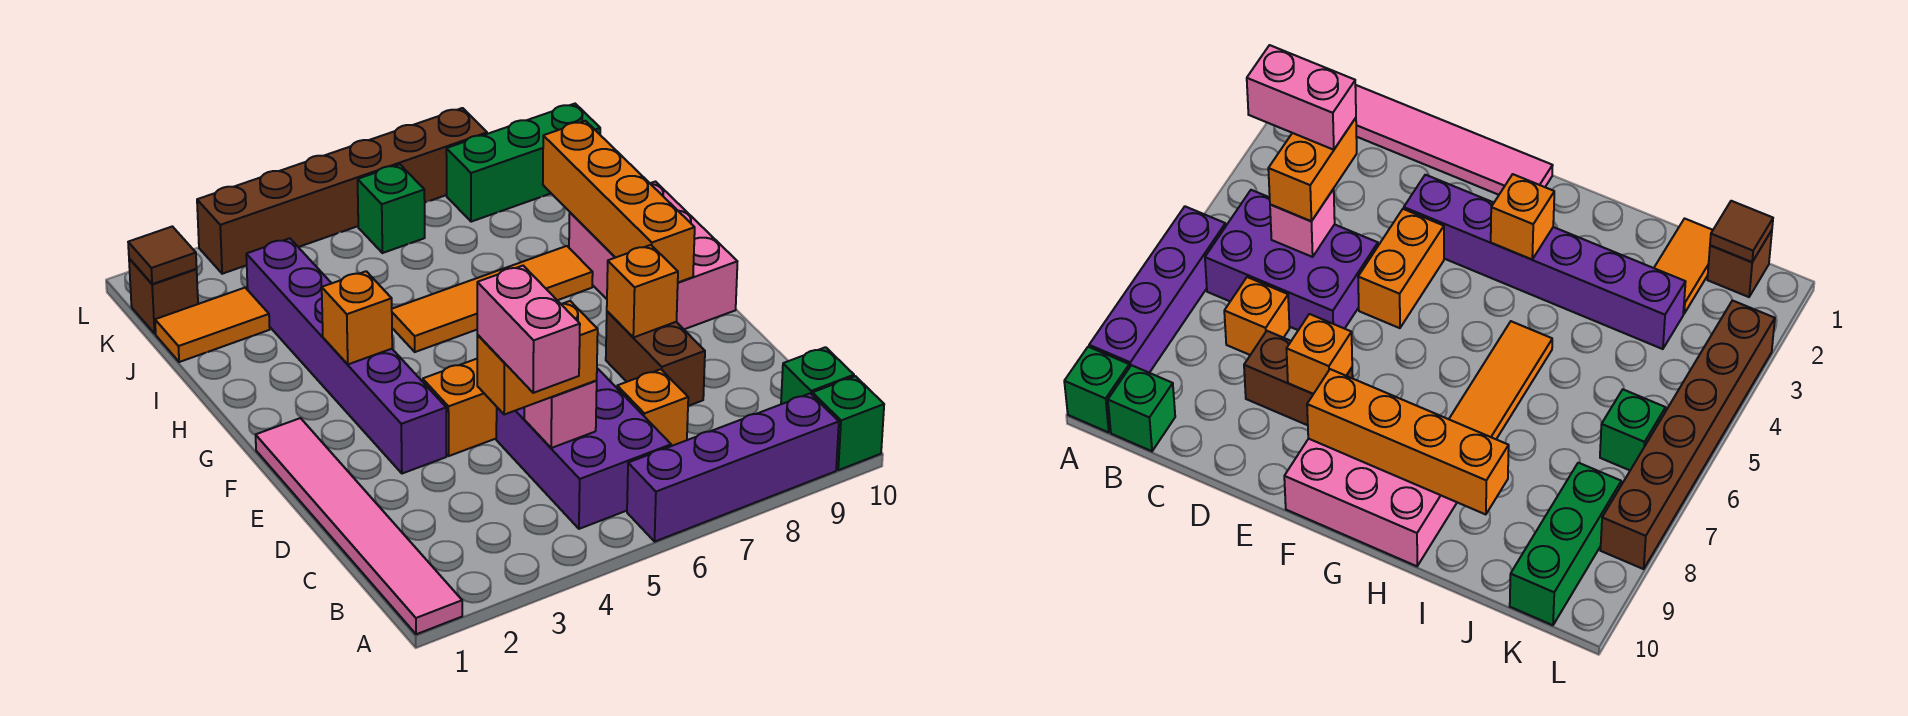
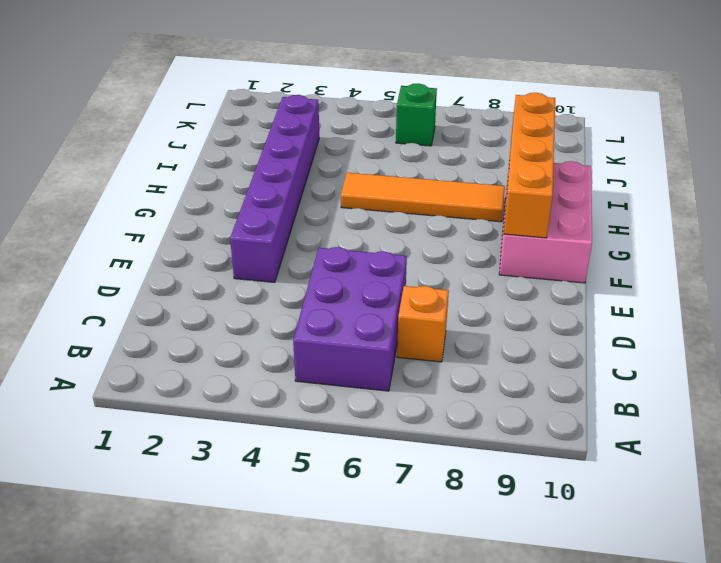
none -> pink 1x6 tile [256,418,462,634]
none -> purple 1x4 brick [627,393,839,541]
none -> green 1x1 brick [812,376,884,470]

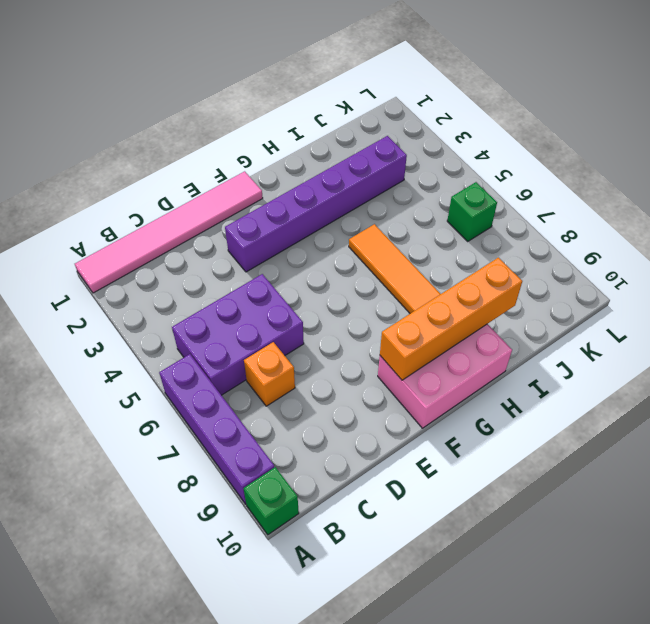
none -> green 1x1 brick [781,347,854,404]
none -> brown 1x2 brick [606,311,705,406]
none -> orange 1x2 brick [423,359,497,456]

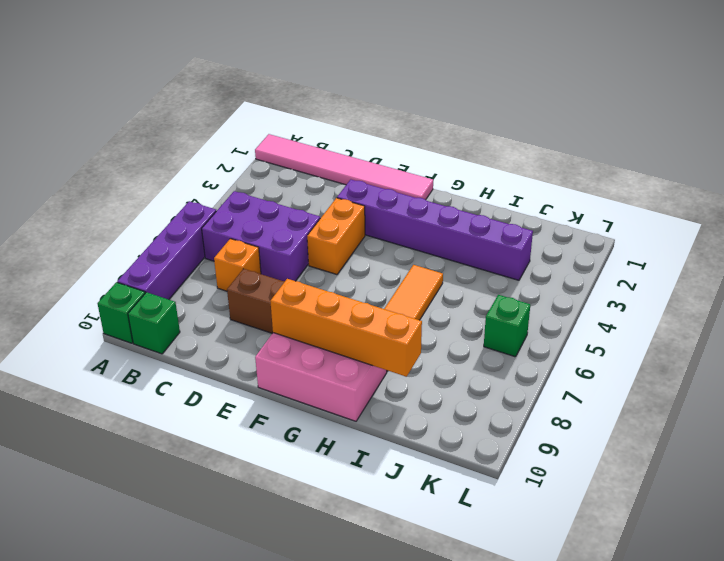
none -> orange 1x2 tile [155,288,270,362]
none -> brown 1x1 brick [129,259,198,334]
none -> green 1x3 brick [446,104,600,222]

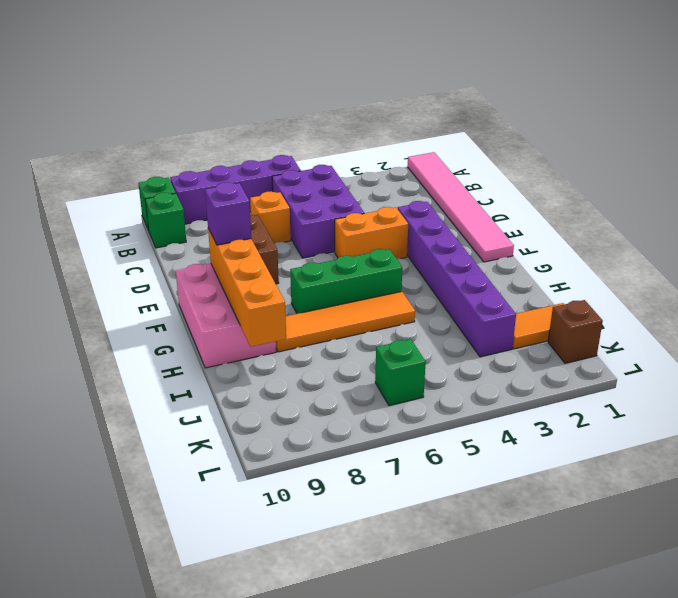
purple 1x1 brick [205,182,251,245] -> none
green 1x3 brick [290,249,402,314] -> green 1x3 brick moved to [446,104,600,222]
none -> brown 1x6 brick [197,108,487,274]
none -> pink 1x1 brick [524,381,597,448]
none -> orange 1x1 brick [607,245,678,337]

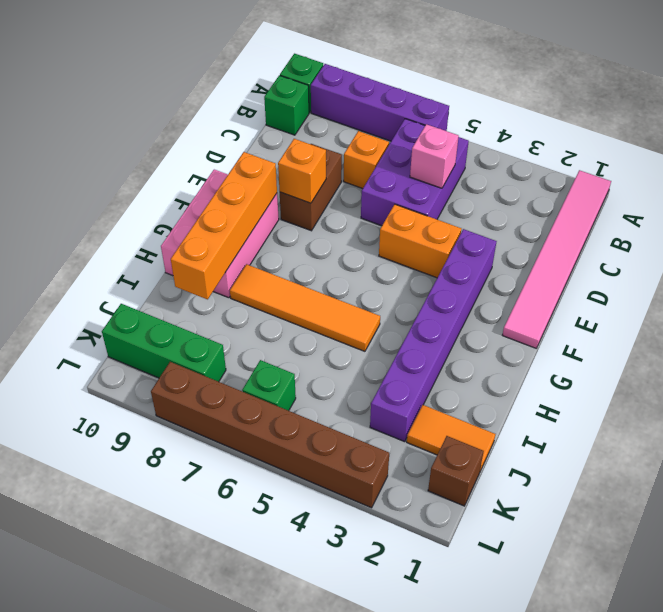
none -> orange 1x1 brick [322,271,392,364]
none -> brown 1x1 tile [128,226,197,284]
none -> orange 1x2 brick [477,301,598,415]

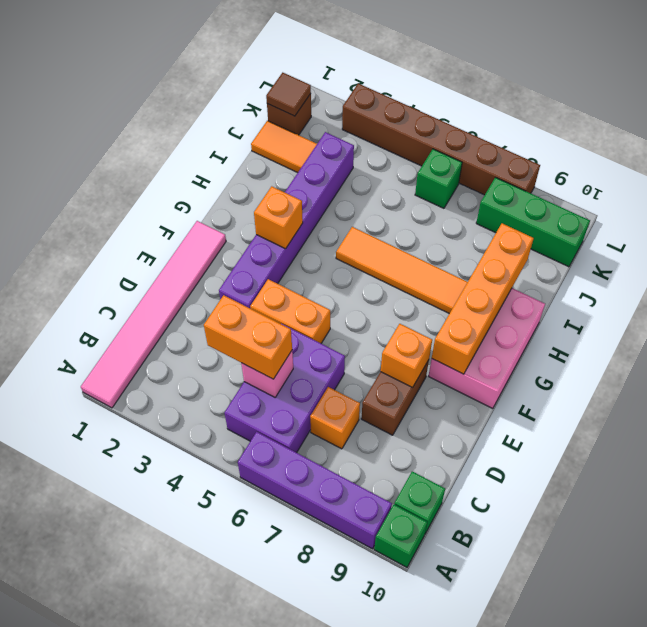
none -> pink 1x2 brick [477,266,580,393]

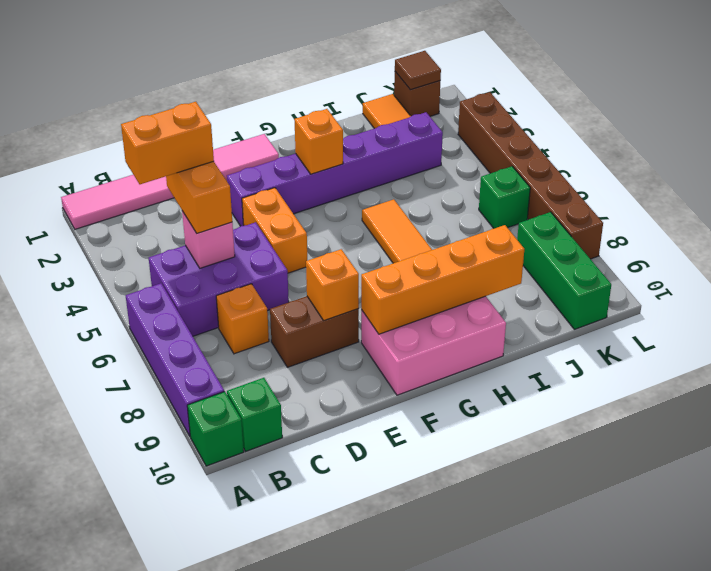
orange 1x2 brick [121,102,214,184] -> pink 1x2 brick [477,266,580,393]

